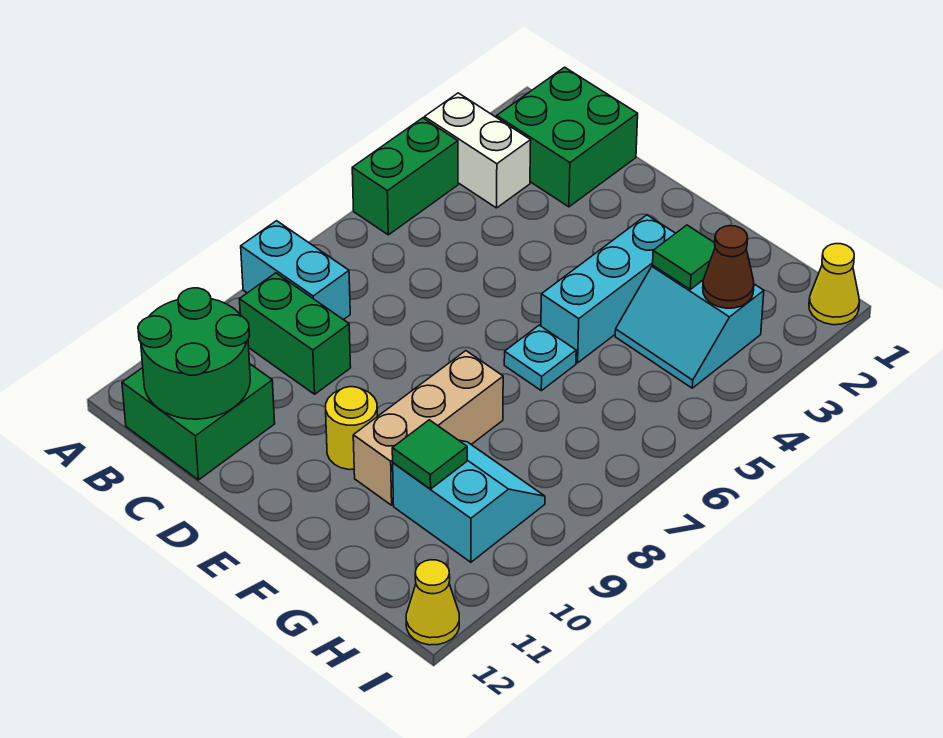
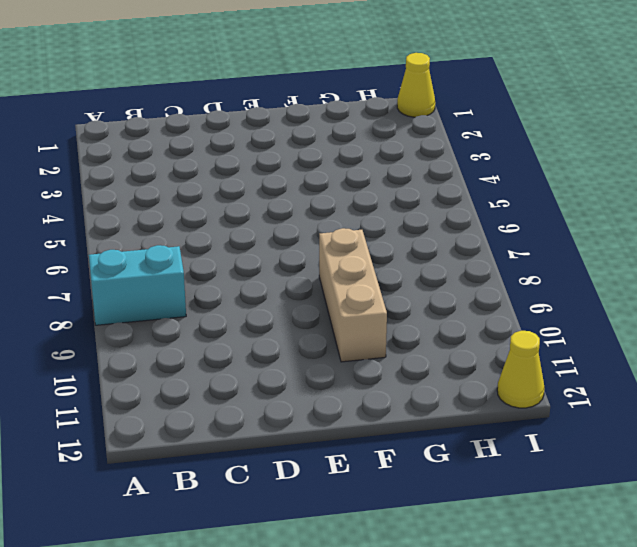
none -> white 1x2 brick [424,93,531,208]
none -> green 1x2 brick [352,118,458,235]
none -> green 2x2 brick [497,67,638,207]

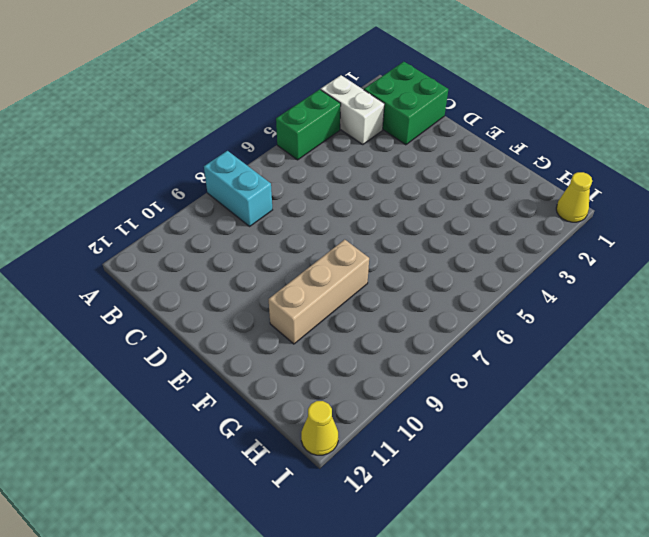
none -> green 1x2 brick [240,273,351,394]
none -> green 2x2 brick [122,364,275,480]
none -> yellow 1x1 round brick [326,387,377,470]

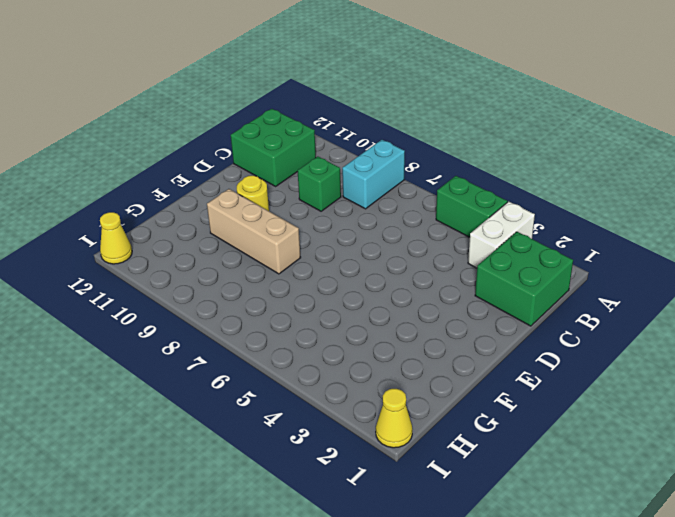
green 1x1 brick [298,156,341,211] -> green 1x2 brick [240,273,351,394]
none -> cyan 1x3 brick [541,215,675,363]
none -> cyan 1x1 plate [504,325,576,391]
none -> cyan 2x2 slope [615,266,764,388]

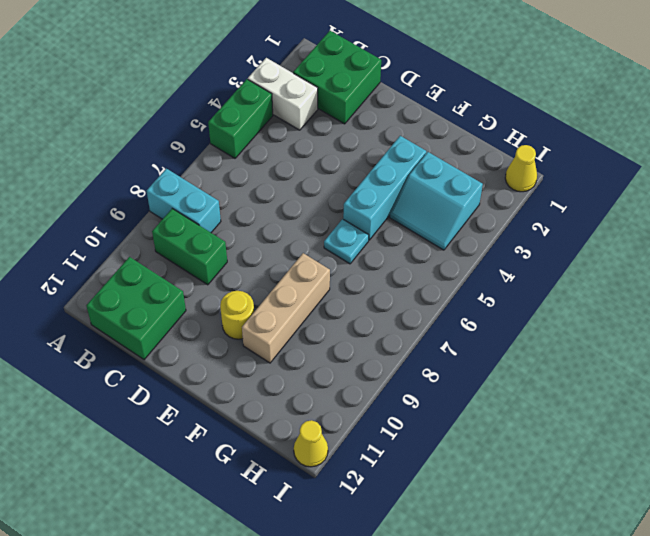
none -> cyan 2x2 slope [393,440,545,562]
none -> green 2x2 round brick [138,288,250,419]
none -> green 1x1 tile [653,225,715,289]

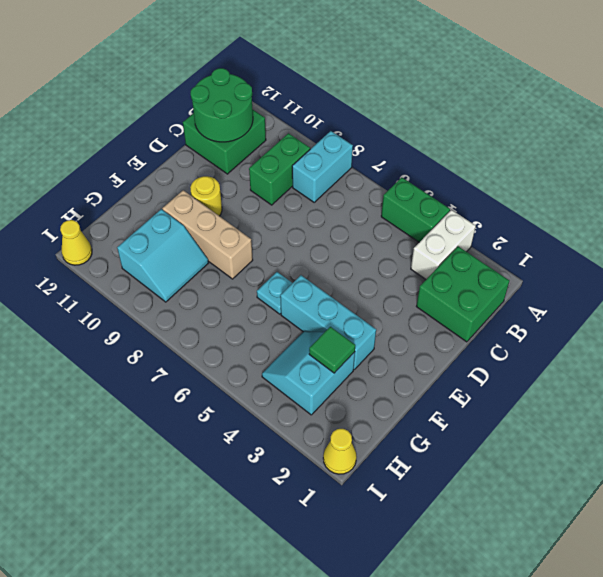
none -> green 1x1 tile [392,420,467,489]
none -> brown 1x1 cone [703,226,754,308]

